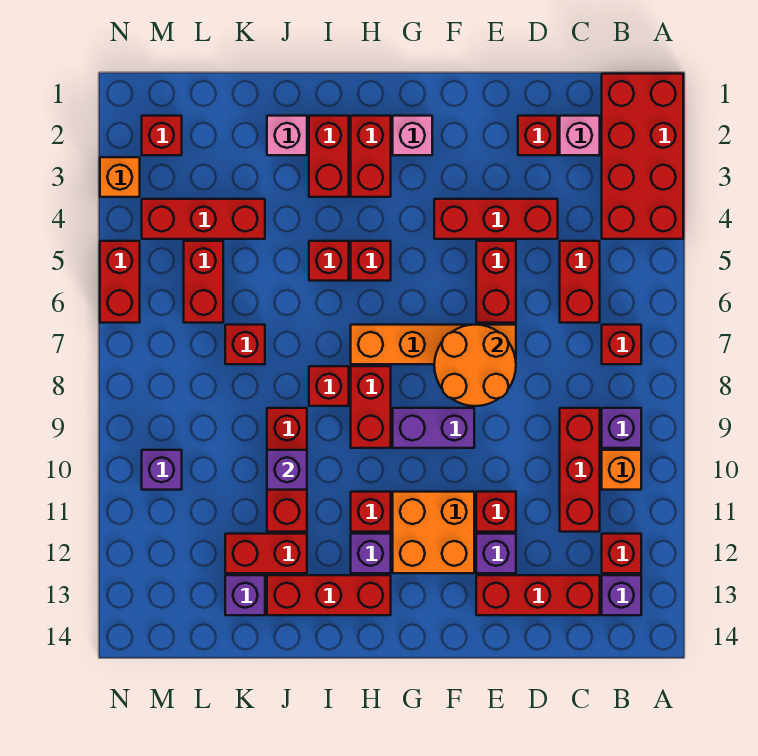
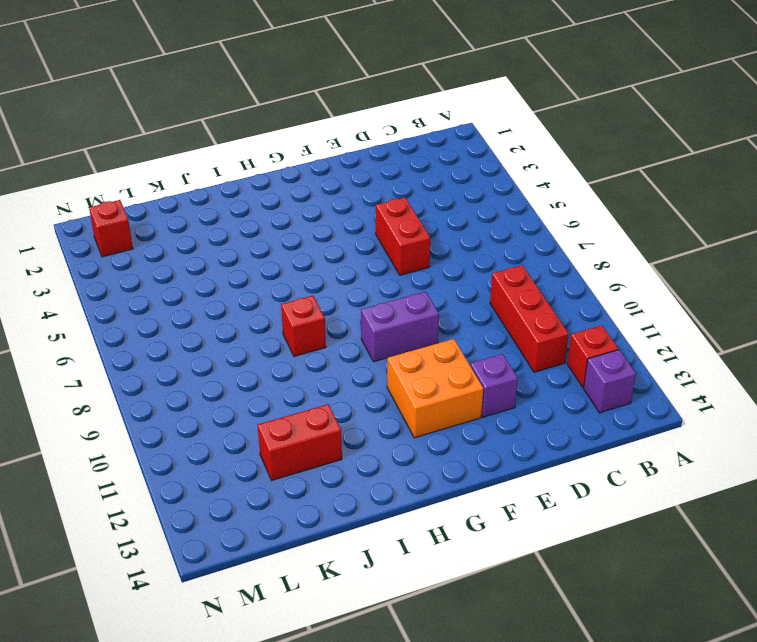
none -> red 2x4 brick [602,74,683,239]
none -> red 1x1 brick [602,325,641,364]
none -> purple 1x1 brick [602,408,641,448]
none -> orange 1x1 brick [602,450,641,490]

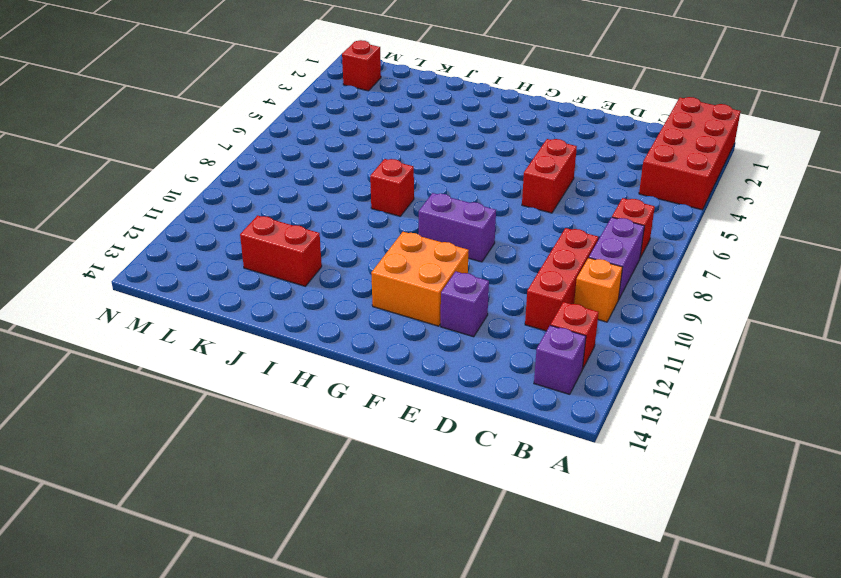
purple 1x2 brick [589,217,644,300] -> purple 1x1 brick [602,408,641,448]
none -> pink 1x1 brick [560,116,600,155]
none -> red 1x2 brick [560,241,600,323]
none -> red 1x3 brick [476,575,600,615]
none -> red 1x1 brick [518,116,558,155]

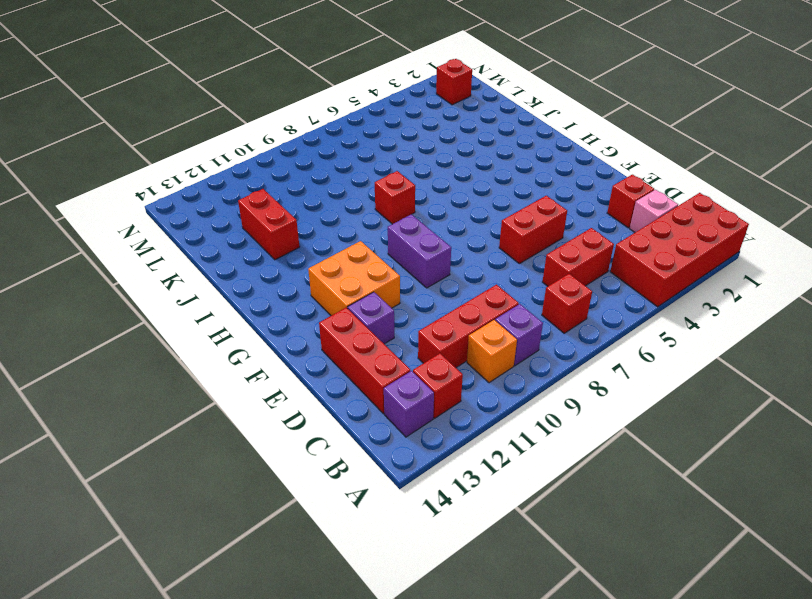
none -> red 1x3 brick [434,199,558,239]
none -> orange 1x4 brick [351,325,516,364]
none -> red 1x1 brick [476,492,516,532]
none -> pink 1x1 brick [393,116,432,155]

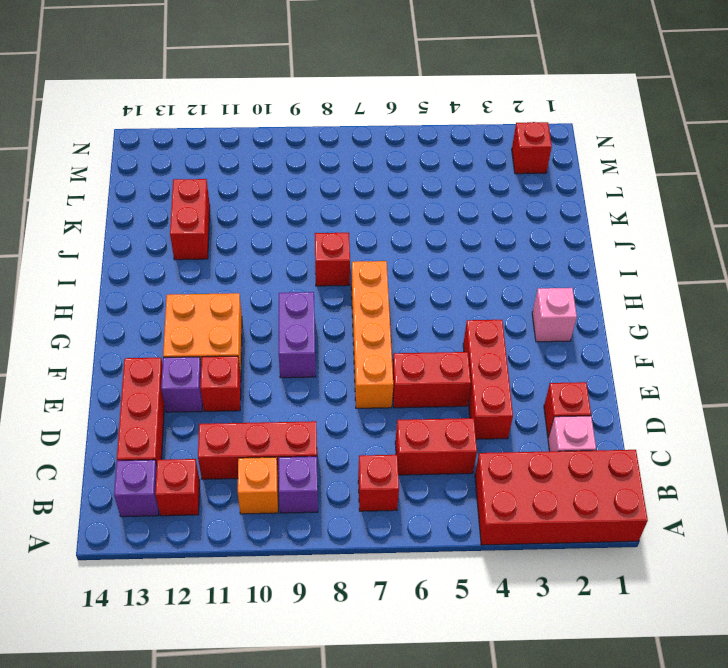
none -> red 1x2 brick [351,116,391,197]
none -> red 1x1 brick [351,241,391,281]
none -> red 1x2 brick [351,366,391,448]
none -> red 1x1 brick [351,492,391,532]

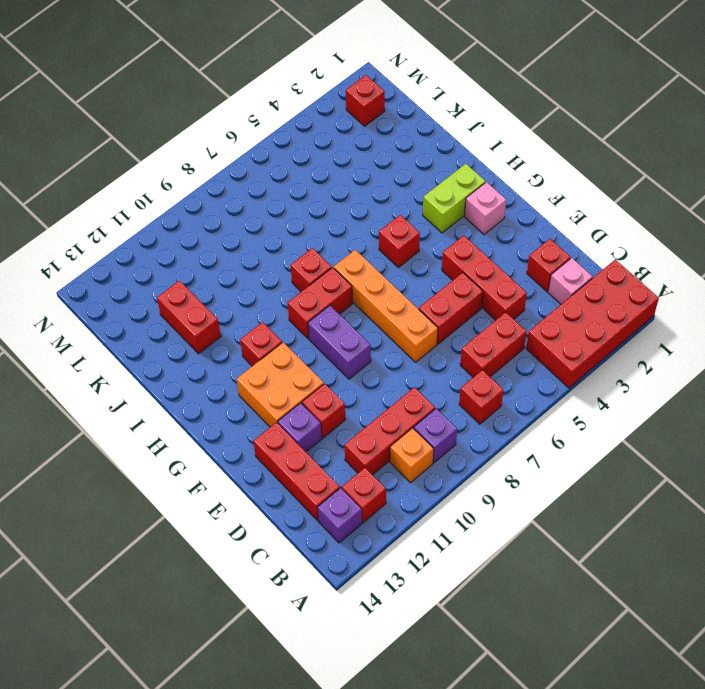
lime 1x2 brick [423,164,485,233] -> red 1x2 brick [351,116,391,197]
none -> purple 1x1 brick [351,534,391,573]
none -> red 1x3 brick [267,575,391,615]
none -> red 1x2 brick [309,116,349,197]
none -> red 1x1 brick [309,241,349,281]

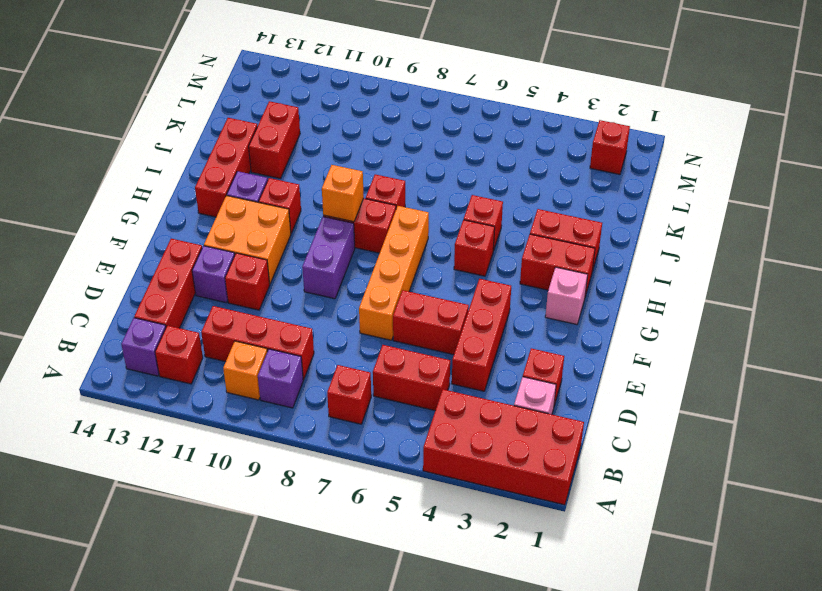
orange 1x1 brick [322,165,364,222] -> orange 1x1 brick moved to [100,157,140,197]
none -> pink 1x1 brick [267,116,307,155]
none -> red 1x3 brick [267,408,307,532]
none -> red 1x3 brick [142,199,265,239]
none -> red 1x1 brick [225,325,265,364]

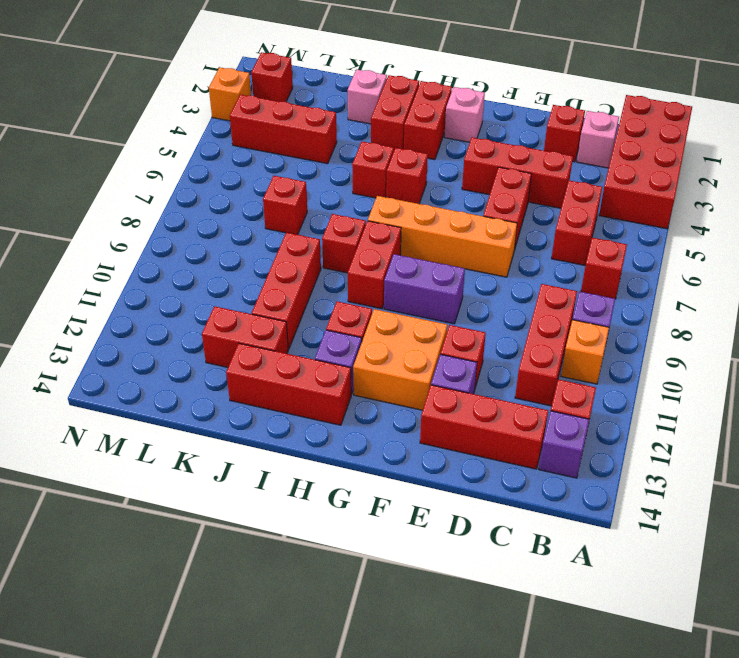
none -> purple 1x1 brick [225,575,265,615]
none -> red 1x2 brick [184,241,223,323]
none -> purple 1x1 brick [142,450,182,490]
none -> red 1x2 brick [100,241,140,323]

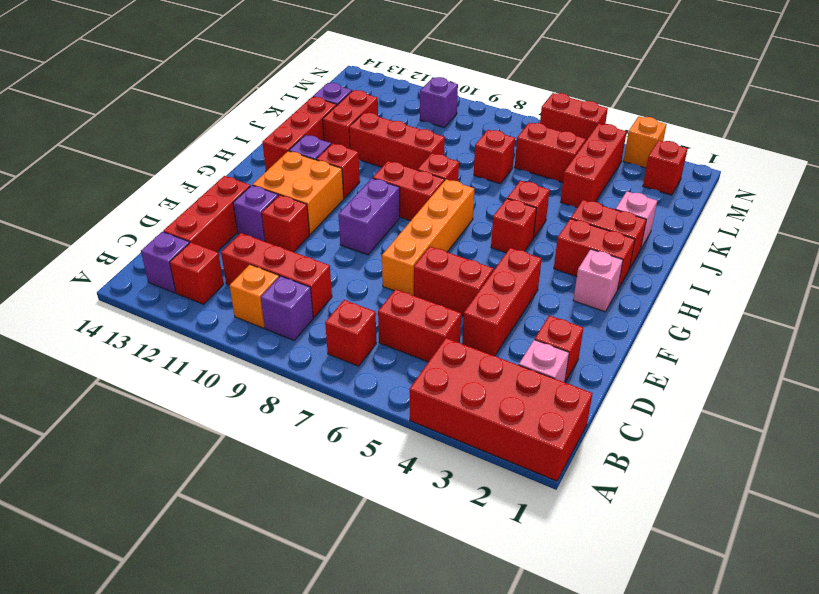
none -> orange 2x2 round brick [434,325,516,406]
none -> purple 1x1 brick [267,450,307,490]

